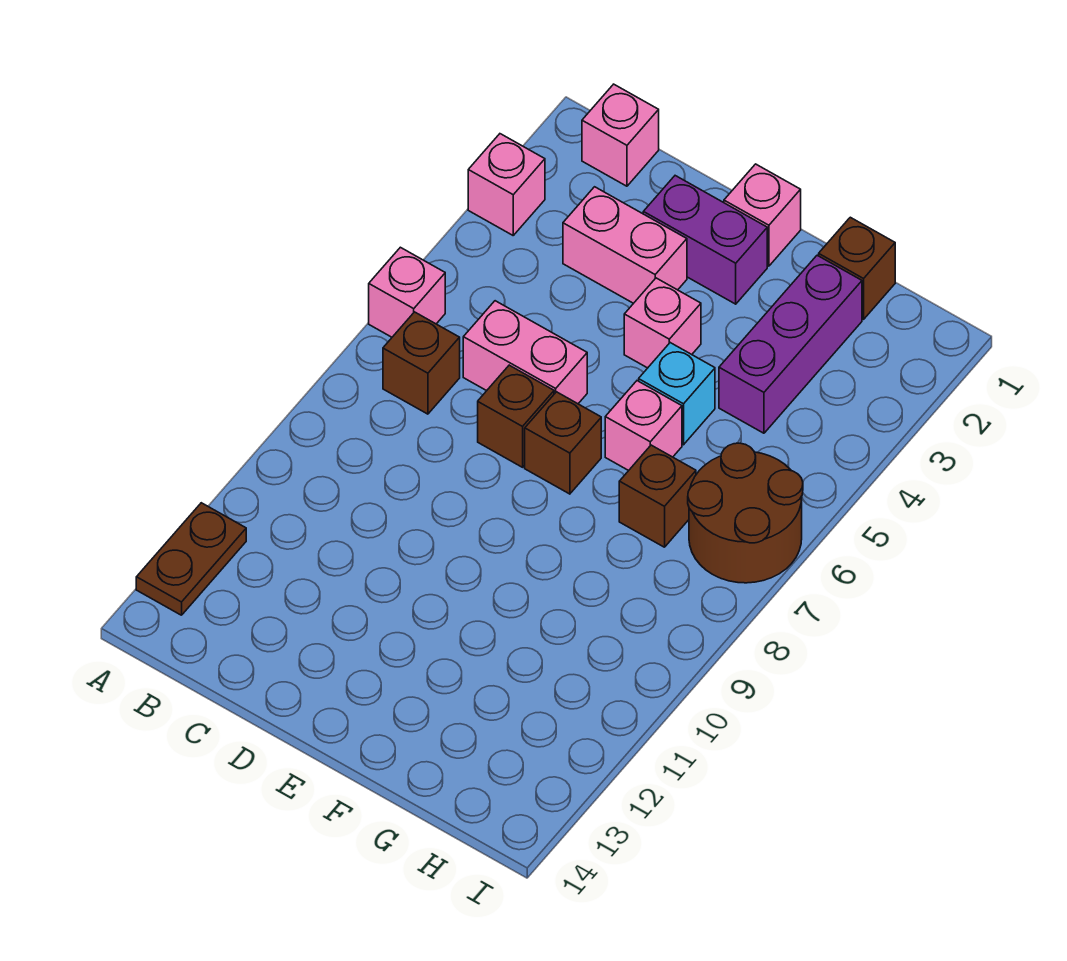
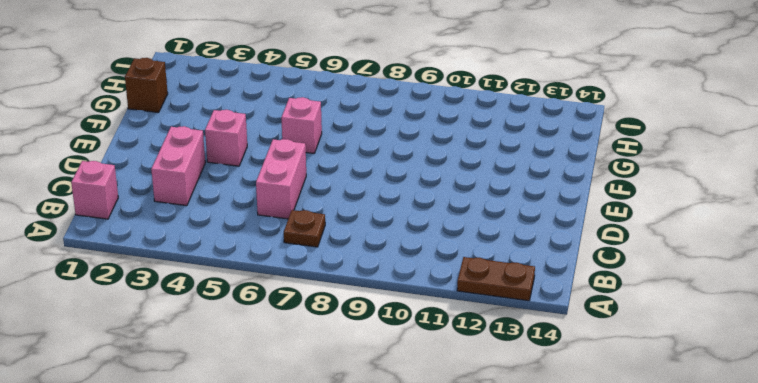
brown 1x1 plate [284,210,325,247] -> brown 1x1 brick [383,312,460,414]
none -> pink 1x1 brick [468,134,545,235]
none -> pink 1x1 brick [369,247,445,337]
none -> purple 1x2 brick [643,176,767,304]

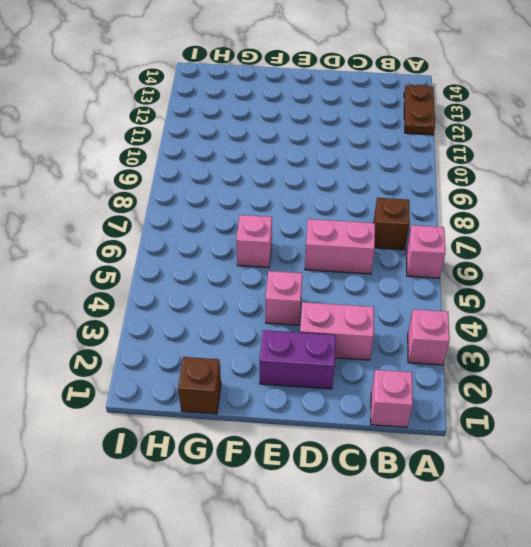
none -> brown 1x1 brick [478,365,554,467]
none -> pink 1x1 brick [724,164,801,266]
none -> brown 1x1 brick [525,392,601,494]

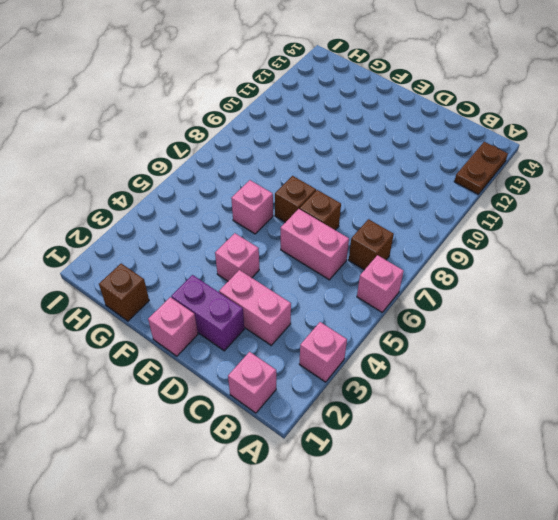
none -> cyan 1x1 brick [639,343,715,445]
none -> purple 1x3 brick [719,255,862,433]
none -> brown 1x1 brick [619,445,696,547]

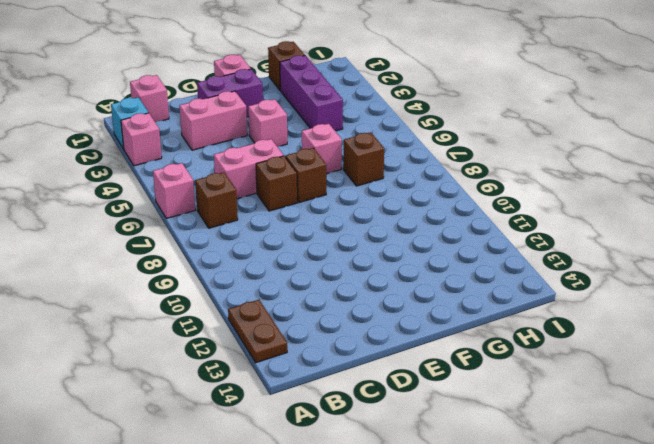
cyan 1x1 brick [111,97,148,149] -> cyan 1x1 brick moved to [639,343,715,445]
none -> brown 2x2 round brick [688,443,803,583]

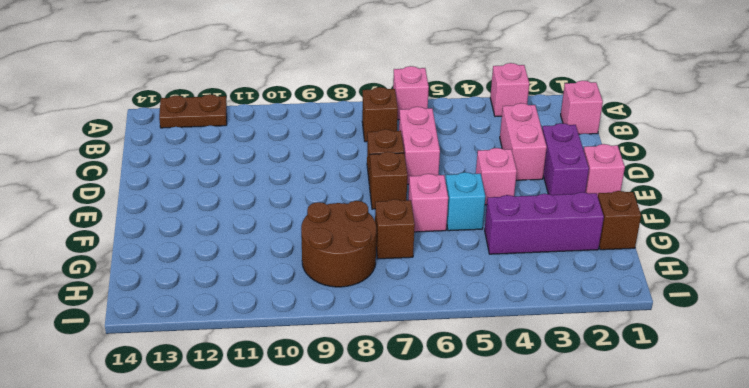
brown 2x2 round brick [301,201,376,287] -> brown 2x2 round brick moved to [688,443,803,583]

